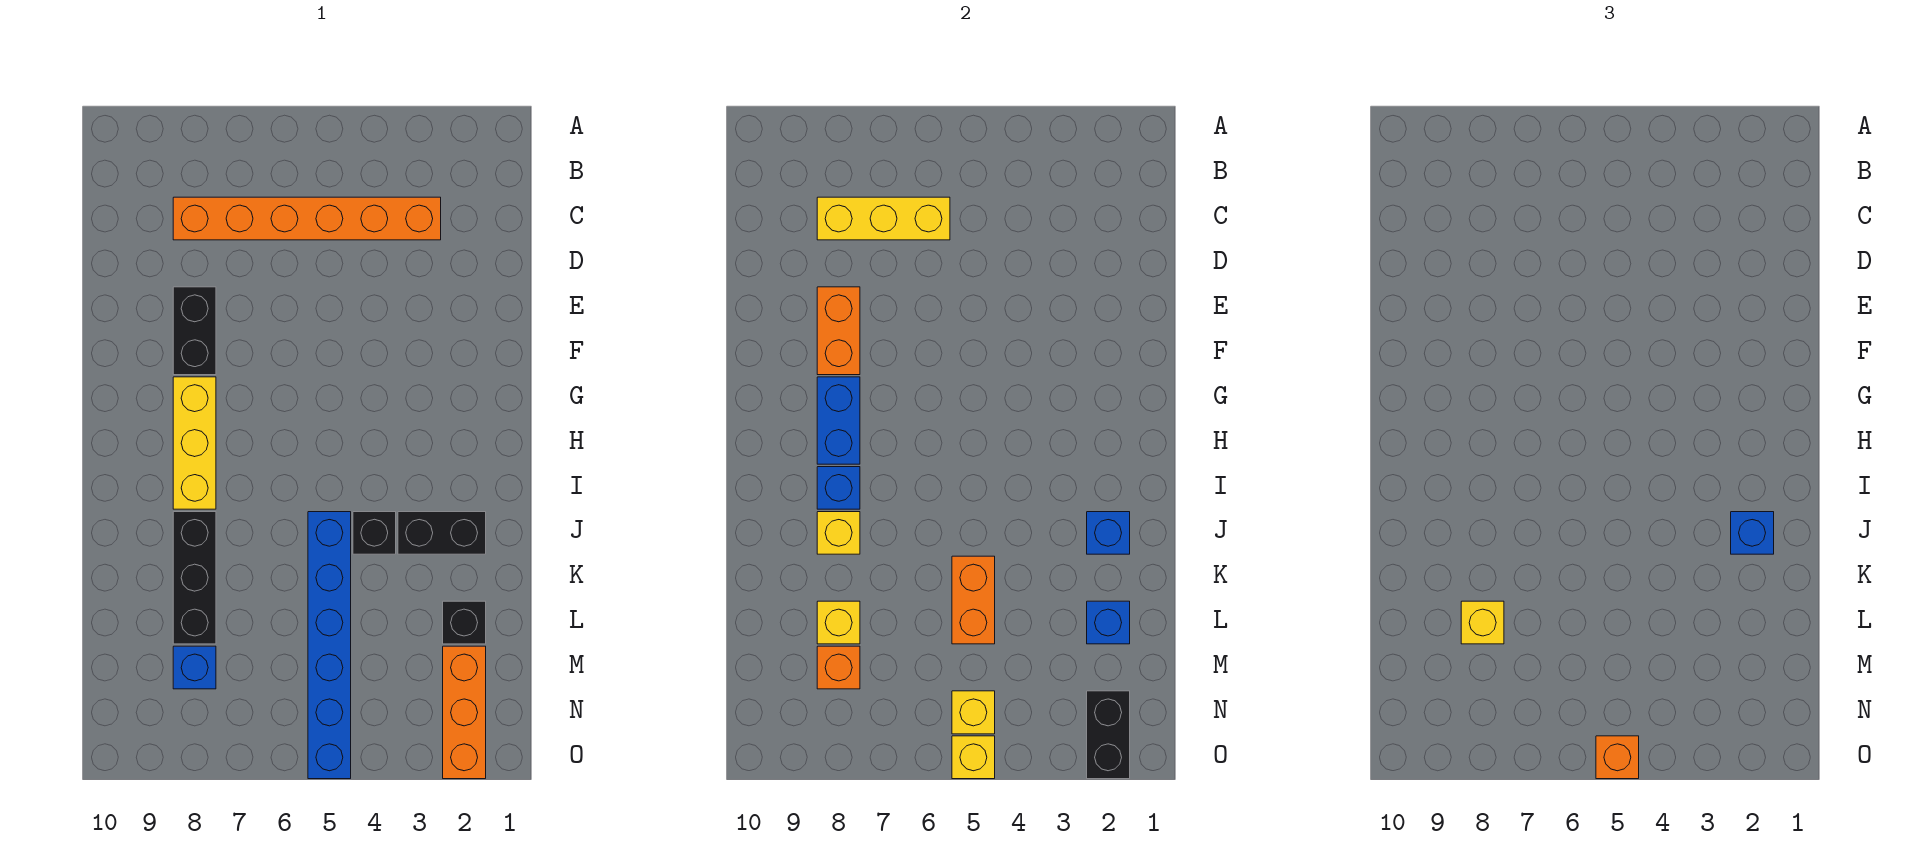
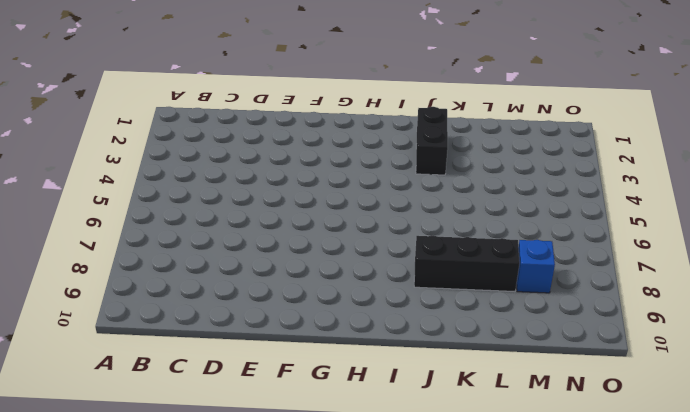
none -> orange 1x6 brick [173,197,441,240]
none -> black 1x2 brick [173,287,216,375]
none -> yellow 1x3 brick [173,377,216,509]

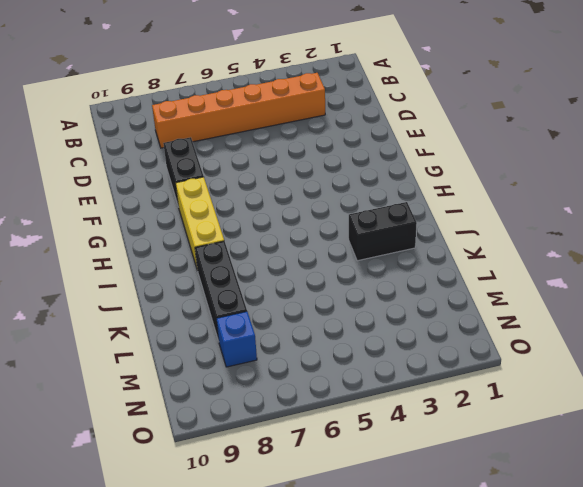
none -> black 1x1 brick [353,512,396,554]
none -> blue 1x6 brick [308,512,351,779]
none -> black 1x1 brick [443,601,486,644]

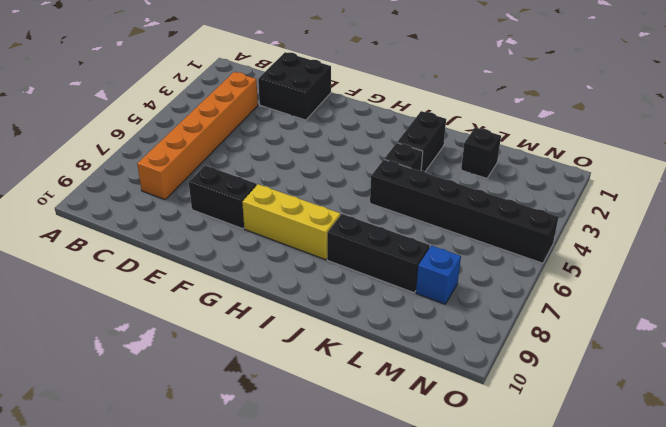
black 2x2 brick [258,52,331,120] -> none
black 1x6 brick [370,160,558,263] -> blue 1x6 brick [308,512,351,779]
none -> orange 1x3 brick [443,646,486,779]
none -> yellow 1x3 brick [817,197,950,240]
none -> orange 1x2 brick [817,287,860,375]

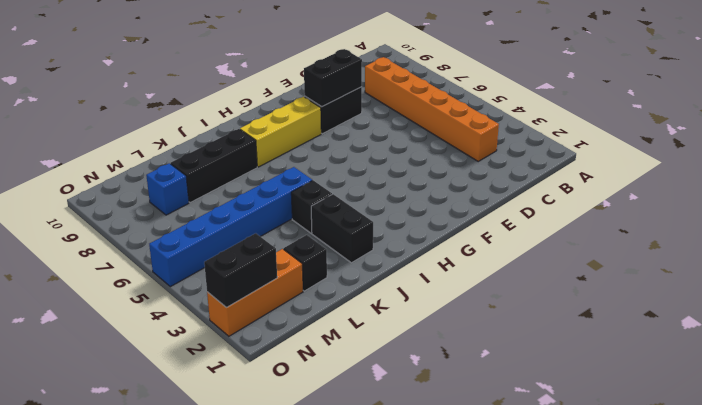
black 1x2 brick [304,49,362,107] -> orange 1x2 brick [817,287,860,375]
none -> yellow 1x3 brick [817,197,950,240]
none -> blue 1x2 brick [817,377,860,464]
none -> blue 1x1 brick [817,467,860,509]

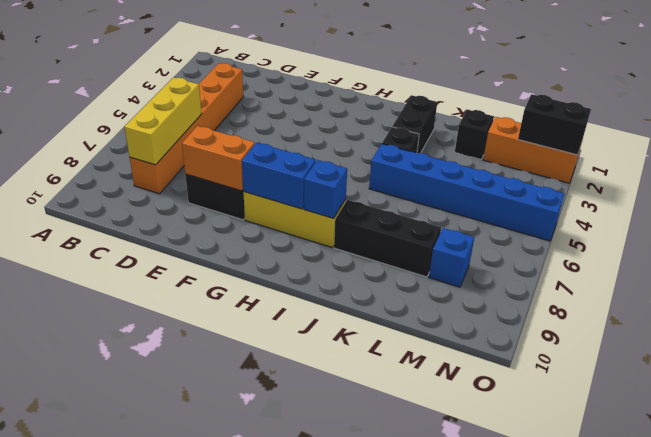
none -> blue 1x1 brick [1087,512,1130,554]
none -> yellow 1x1 brick [817,512,860,554]
none -> orange 1x2 brick [952,556,995,644]

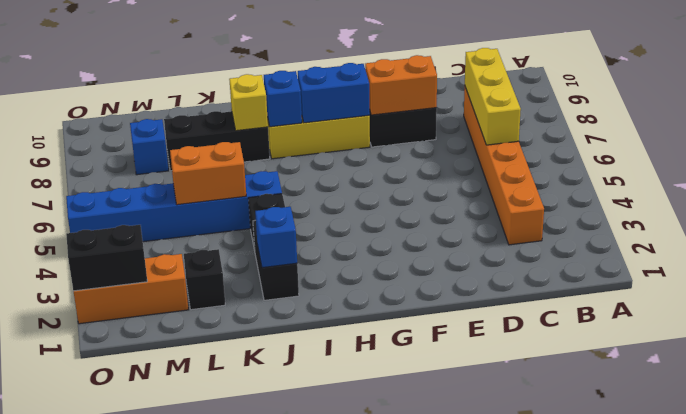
none -> blue 1x1 brick [1087,601,1130,644]
none -> yellow 1x1 brick [817,601,860,644]
none -> orange 1x1 brick [817,646,860,689]

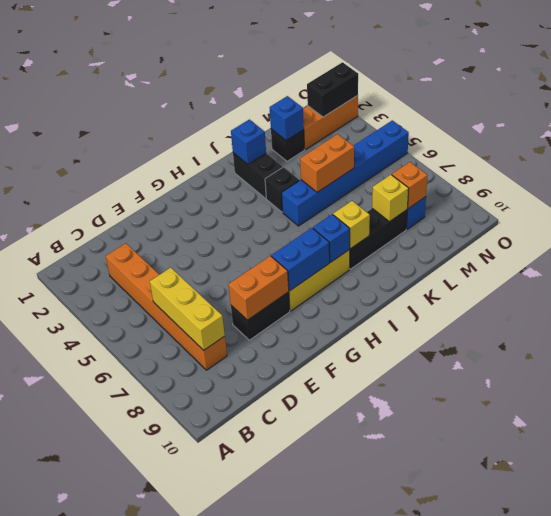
none -> yellow 1x1 brick [952,691,995,734]
none -> yellow 1x1 brick [952,736,995,779]
none -> blue 1x1 brick [1731,512,1774,554]

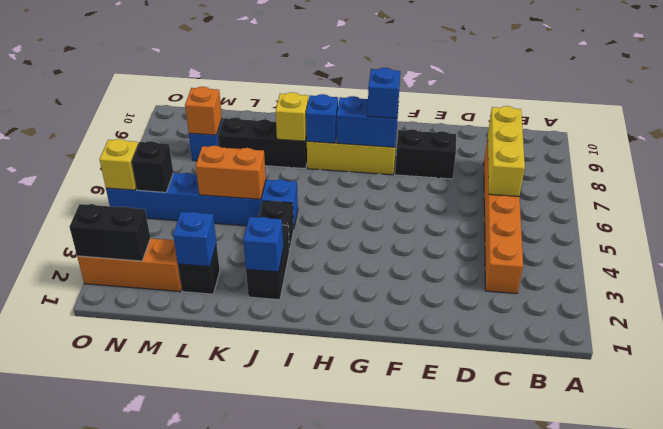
blue 1x1 brick [367,68,400,118] -> blue 1x1 brick moved to [1731,512,1774,554]
black 1x1 brick [131,141,173,192] -> yellow 1x1 brick [952,691,995,734]
none -> orange 1x2 brick [817,287,860,375]
none -> yellow 1x1 brick [817,601,860,644]
none -> yellow 1x1 brick [1461,601,1504,644]

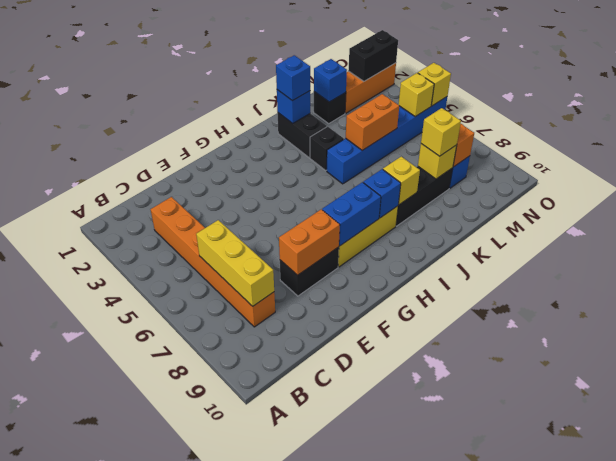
none -> orange 1x1 brick [1596,736,1639,779]

